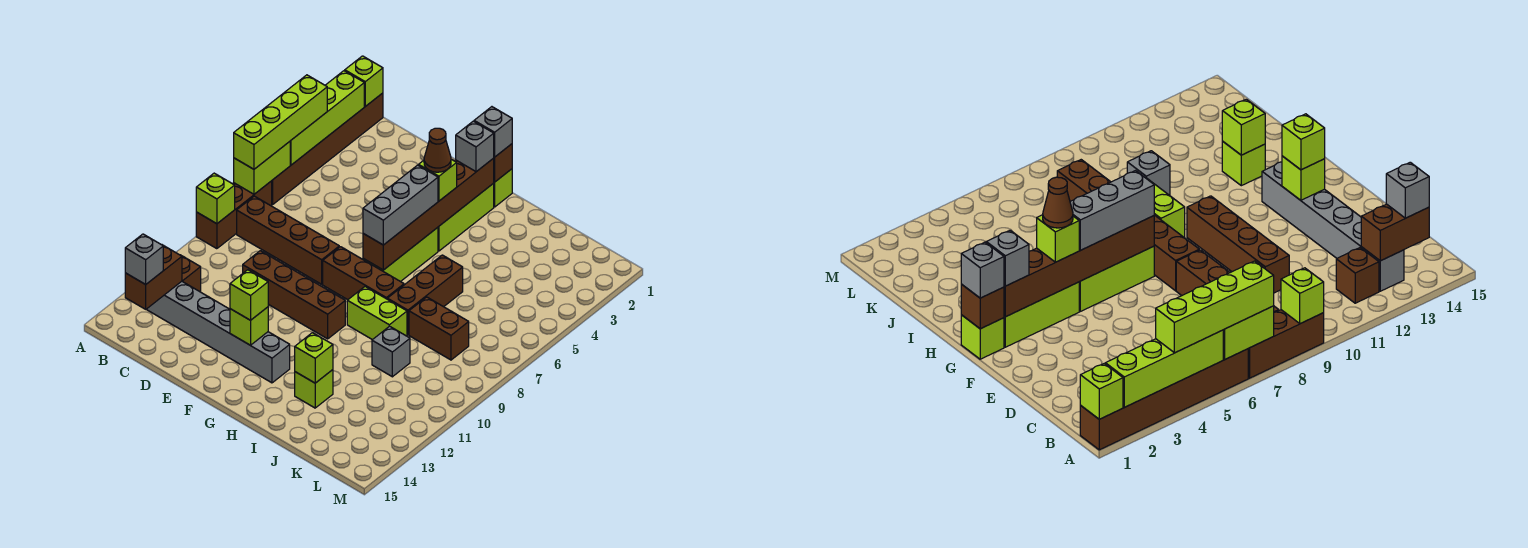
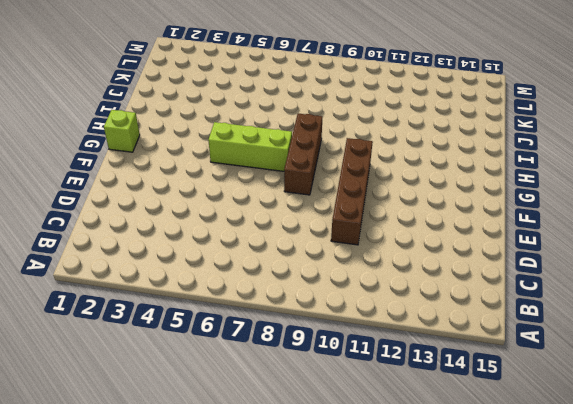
none -> brown 1x6 brick [272,93,383,205]
none -> brown 1x3 brick [196,181,272,249]
none -> brown 1x4 brick [237,196,339,284]
none -> brown 1x1 brick [182,256,201,292]

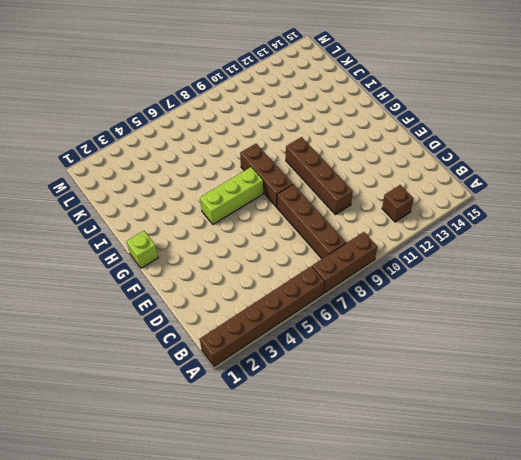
none -> grey 1x6 brick [146,281,290,383]
none -> lime 1x3 brick [438,183,494,251]
none -> lime 1x2 brick [347,287,407,340]
none -> brown 1x3 brick [387,255,463,335]

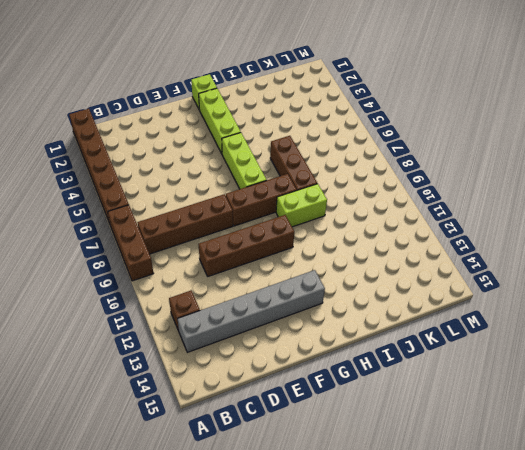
none -> lime 1x1 brick [295,370,333,408]
none -> brown 1x2 brick [409,297,469,360]
none -> grey 1x1 brick [372,326,410,377]
none -> lime 1x1 brick [345,56,383,106]

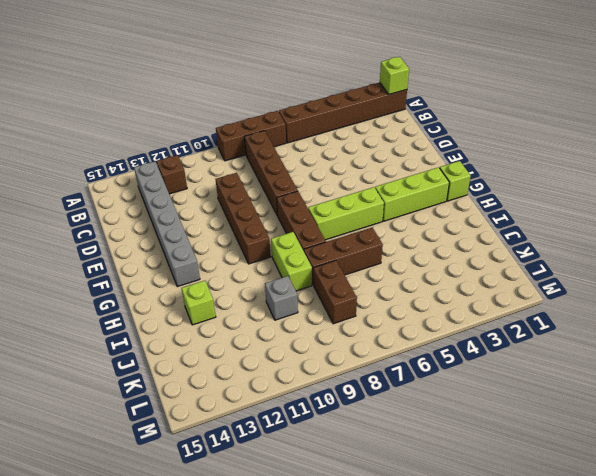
none -> lime 1x4 brick [290,71,364,165]
none -> lime 1x2 brick [234,142,290,194]
none -> lime 1x1 brick [196,173,235,224]
none -> brown 1x2 brick [125,245,182,309]

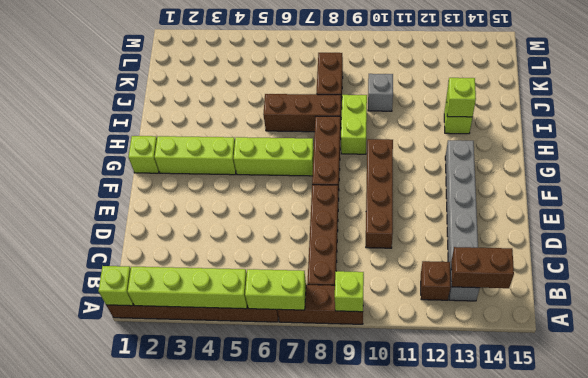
none -> lime 1x1 brick [230,307,268,345]
none -> brown 1x1 brick [494,144,512,182]
none -> brown 1x6 brick [363,158,494,270]
none -> lime 1x4 brick [234,75,327,169]

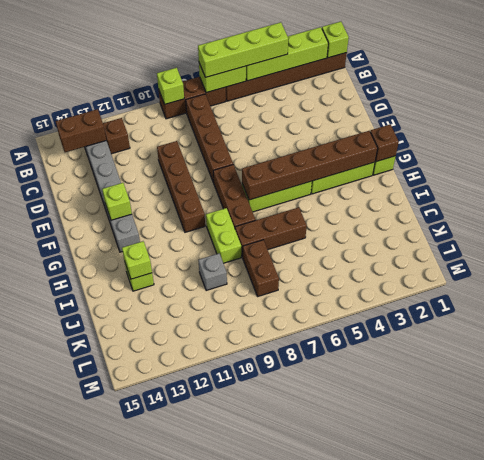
none -> grey 1x1 brick [125,234,163,284]
none -> lime 1x1 brick [230,270,268,320]
none -> grey 1x1 brick [474,107,512,157]
none -> grey 1x1 brick [456,121,494,172]

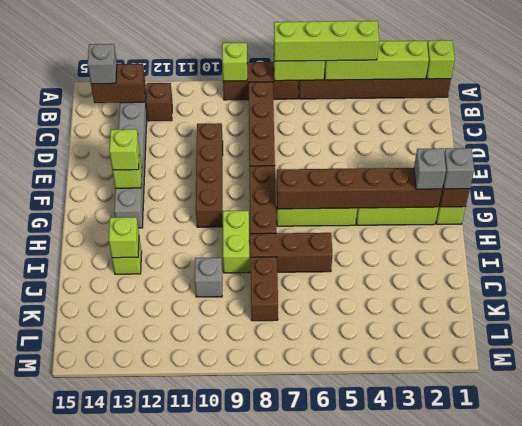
none -> lime 1x1 brick [419,159,457,201]
none -> grey 1x3 brick [363,165,438,245]
none -> brown 1x1 cone [424,128,451,172]

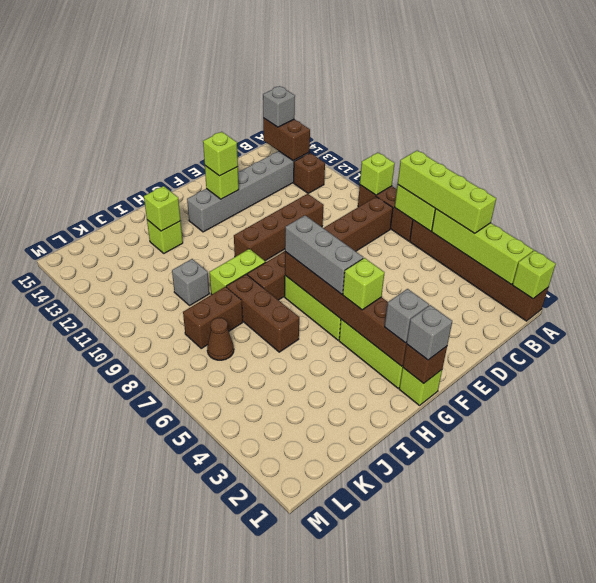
brown 1x1 cone [207,318,234,360] -> brown 1x1 cone moved to [424,128,451,172]

